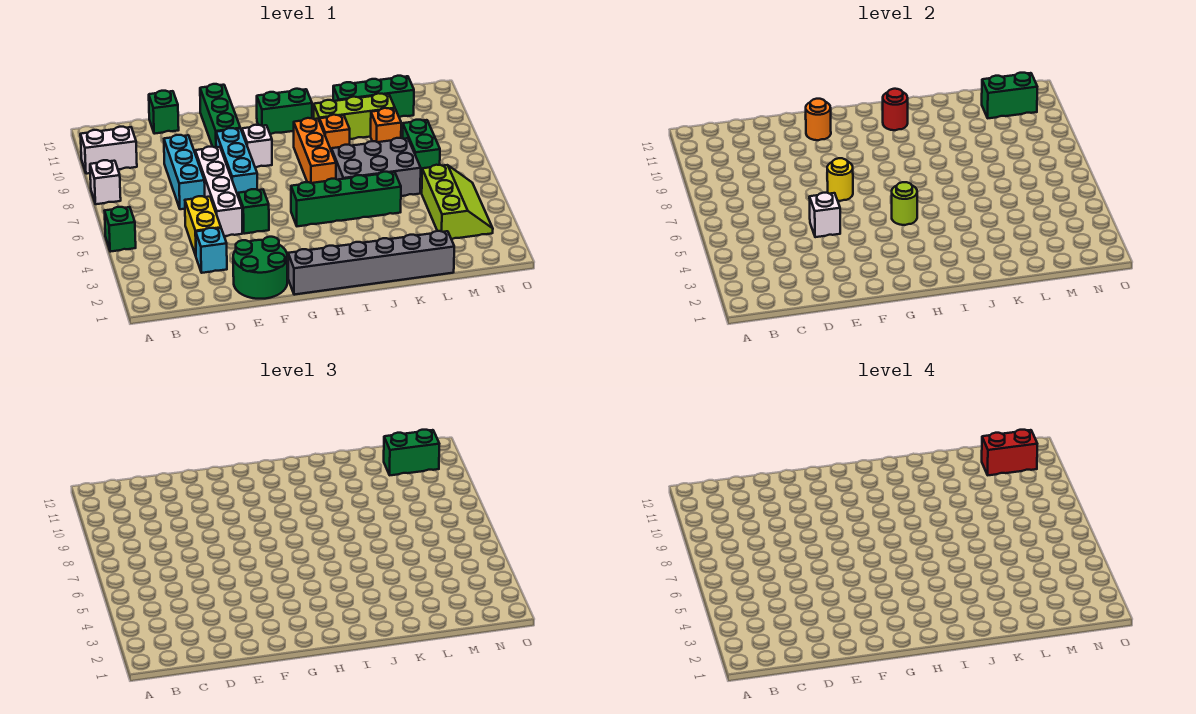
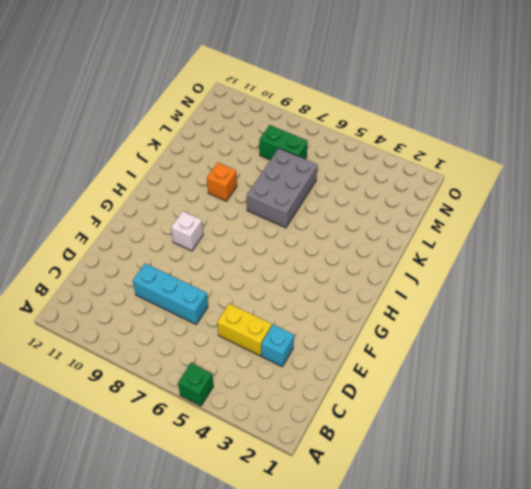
none -> white 1x1 brick [90,160,121,204]
none -> white 1x2 brick [80,127,137,174]
none -> green 1x1 brick [149,91,179,134]
none -> green 2x2 round brick [233,237,287,299]

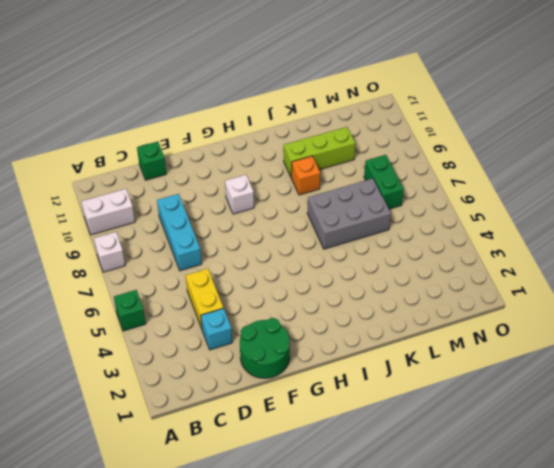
none -> white 1x4 brick [195,147,242,236]
none -> green 1x1 brick [238,189,269,234]
none -> cyan 1x3 brick [216,128,257,195]
none -> green 1x3 brick [200,84,240,148]

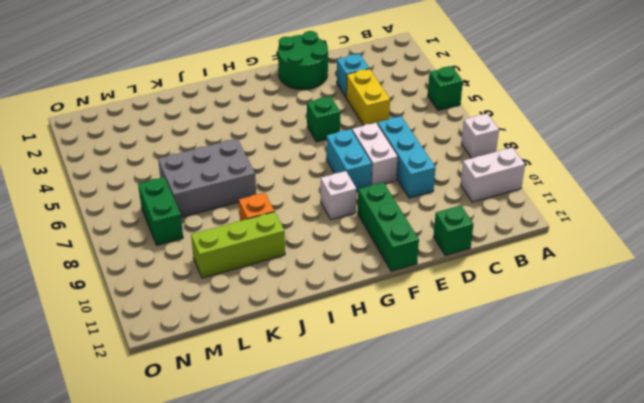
white 1x2 brick [352,123,398,185] -> white 1x4 brick [195,147,242,236]
cyan 1x2 brick [326,129,372,191] -> cyan 1x3 brick [216,128,257,195]
none -> grey 1x6 brick [288,231,454,295]
none -> green 1x4 brick [291,172,401,226]
none -> green 1x2 brick [257,89,312,134]
none -> orange 1x3 brick [294,118,336,183]

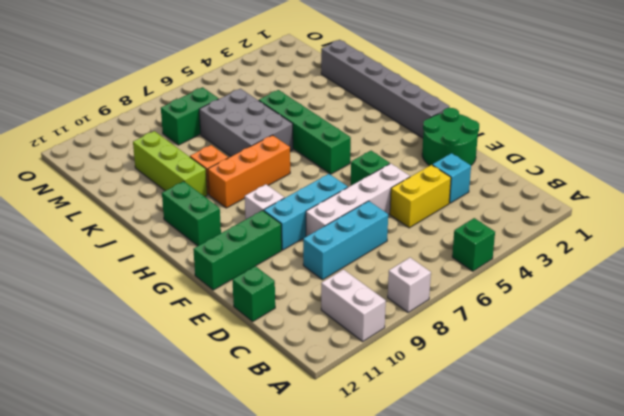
none -> green 1x3 brick [333,76,414,117]
none -> orange 1x1 brick [371,108,401,142]
none -> lime 2x3 slope [422,165,493,239]
none -> white 1x1 brick [809,193,840,237]

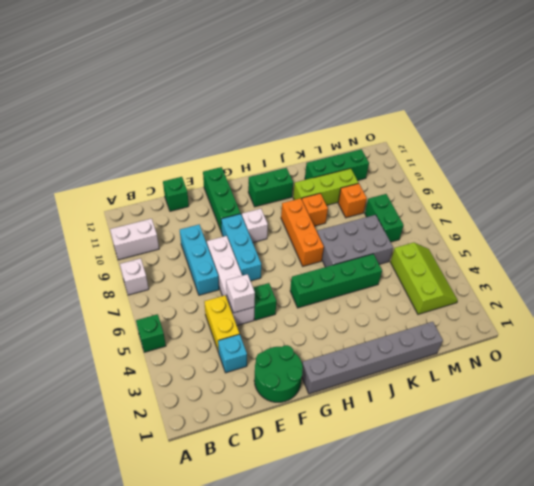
none -> yellow 1x1 round brick [827,158,853,201]
none -> orange 1x1 round brick [805,99,831,140]
none -> lime 1x1 round brick [892,182,917,225]
none -> red 1x1 round brick [883,89,908,130]

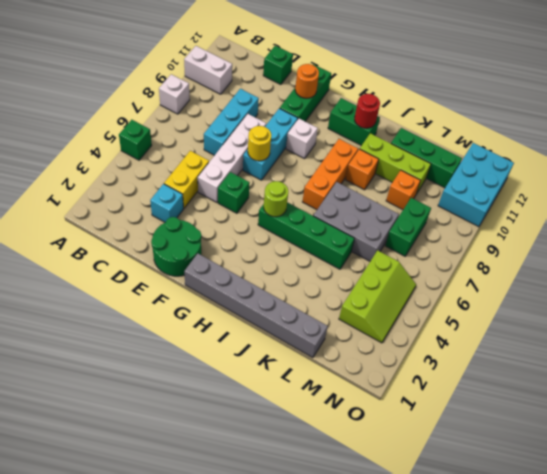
cyan 2x3 brick [438,143,514,227] -> none
none -> white 1x1 brick [809,193,840,237]
none -> green 1x2 brick [982,73,1037,118]
none -> green 1x2 brick [384,430,439,475]
none -> red 1x2 brick [982,430,1037,475]

